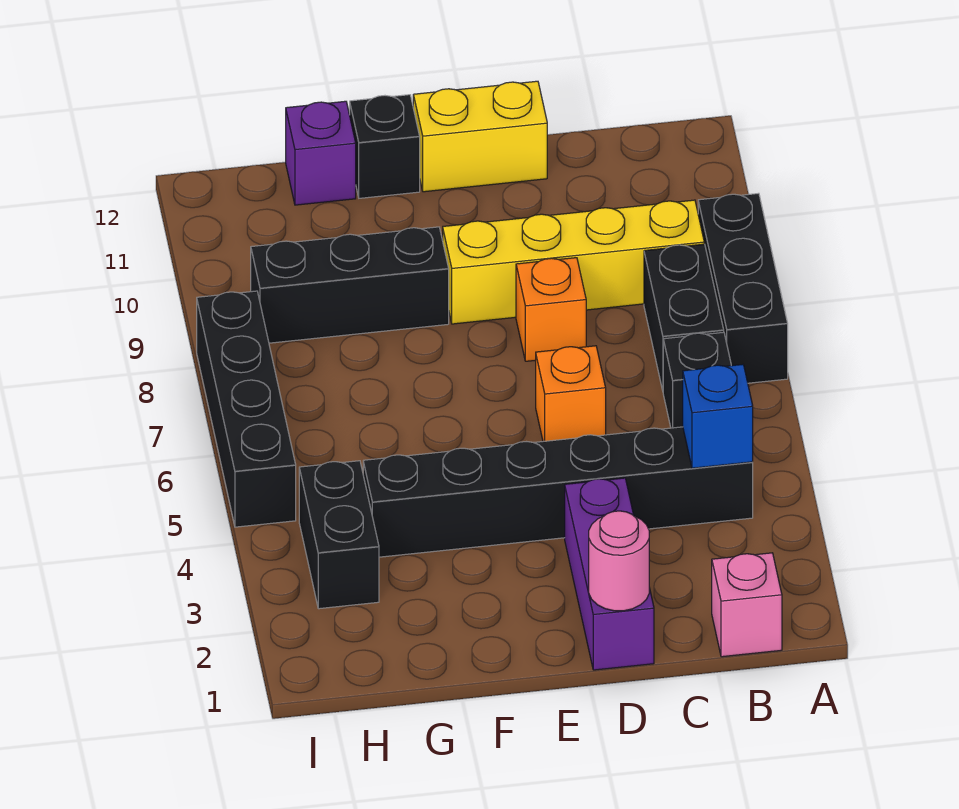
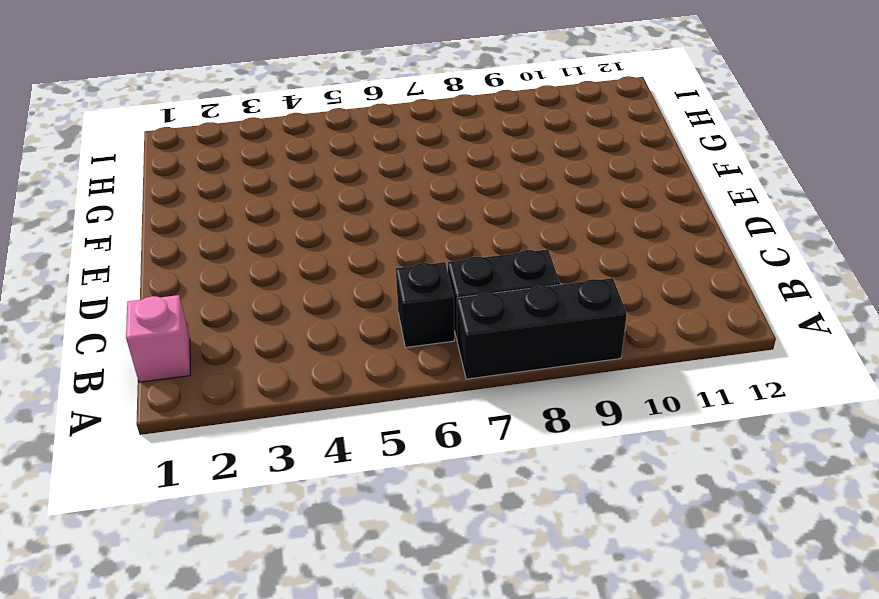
none -> black 1x6 brick [363,427,753,557]
none -> yellow 1x4 brick [443,200,704,324]
none -> purple 1x3 brick [565,478,654,670]

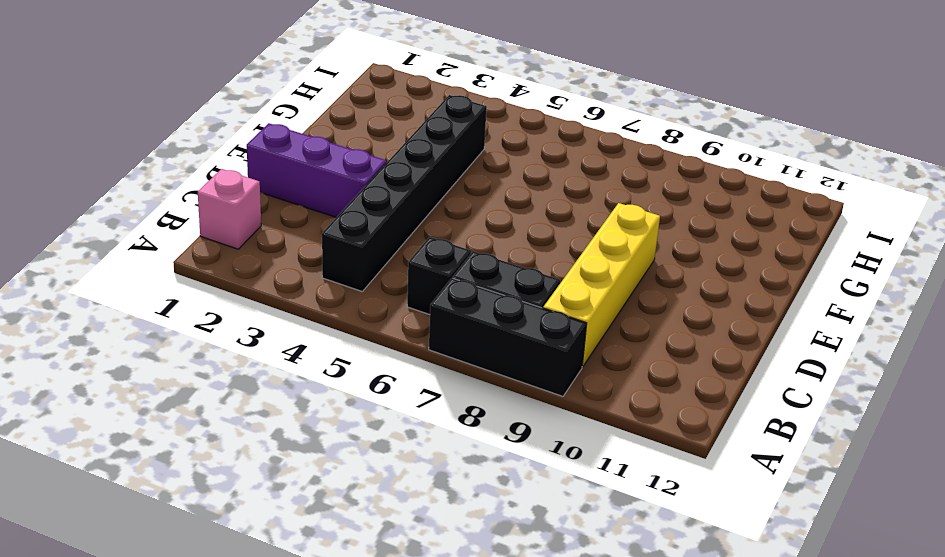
none -> orange 1x1 brick [536,346,606,441]
none -> orange 1x1 brick [516,258,586,361]
none -> yellow 1x2 brick [413,81,547,192]

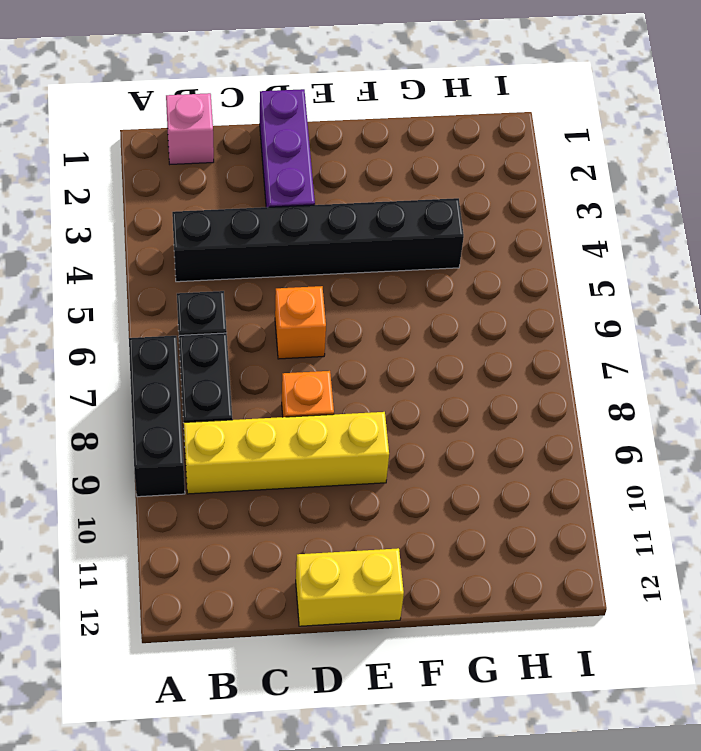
none -> black 1x3 brick [251,227,449,343]
none -> black 1x1 brick [350,95,420,198]
none -> purple 1x1 brick [286,101,356,205]

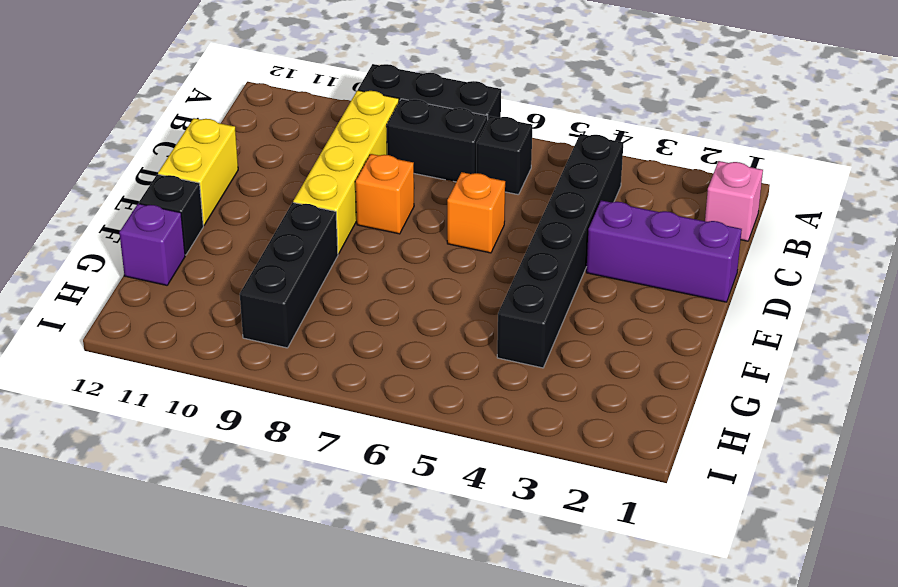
none -> black 1x2 brick [299,461,379,609]
none -> black 1x4 brick [197,291,296,527]
none -> blue 1x1 brick [683,365,753,468]

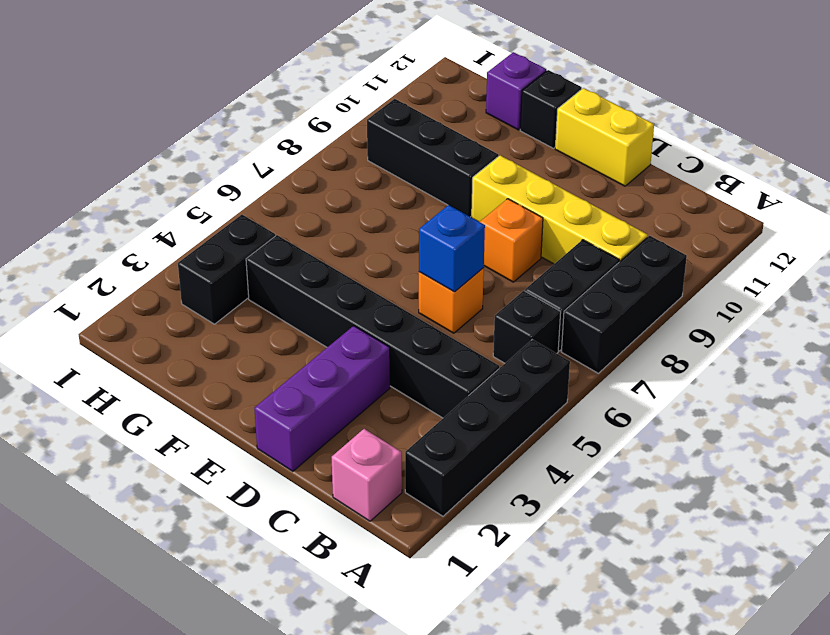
black 1x4 brick [405,340,570,516] -> black 1x4 brick moved to [197,291,296,527]
blue 1x1 brick [419,205,485,292] -> blue 1x1 brick moved to [683,365,753,468]
none -> pink 1x1 round brick [589,511,649,611]

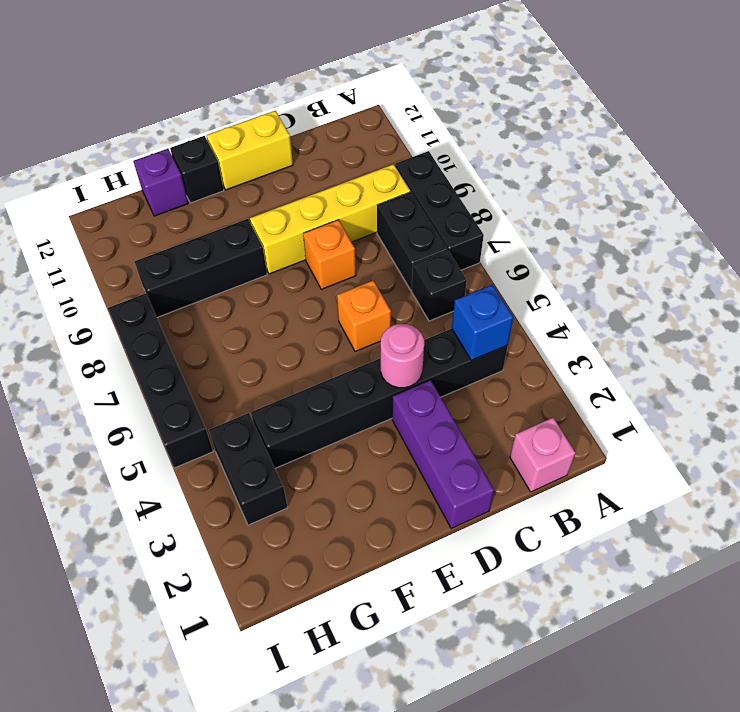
pink 1x1 round brick [381,324,424,388] -> pink 1x1 round brick moved to [589,511,649,611]

